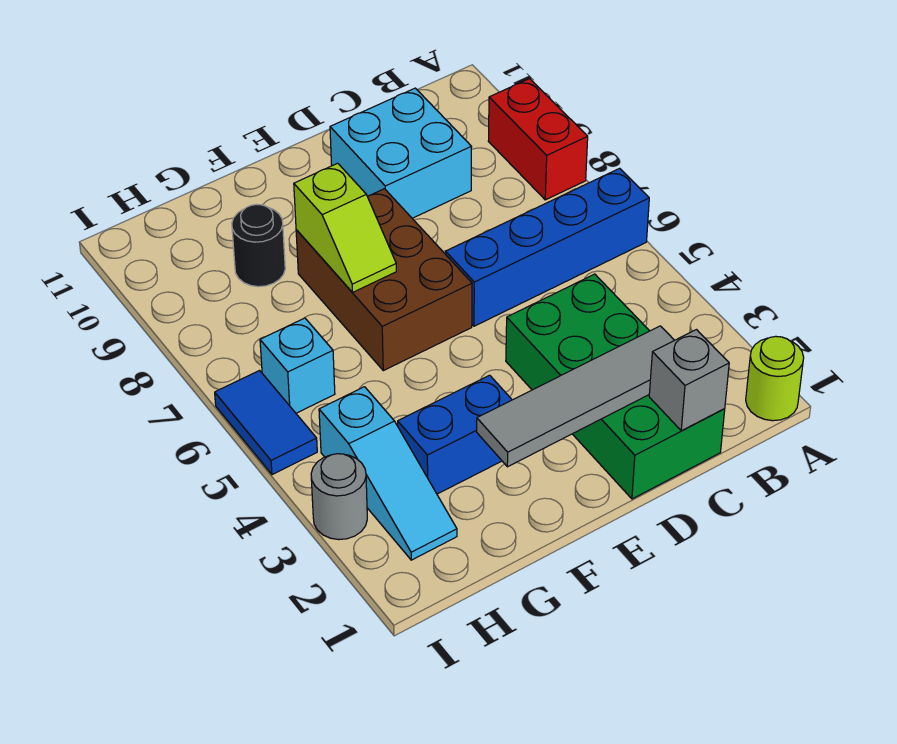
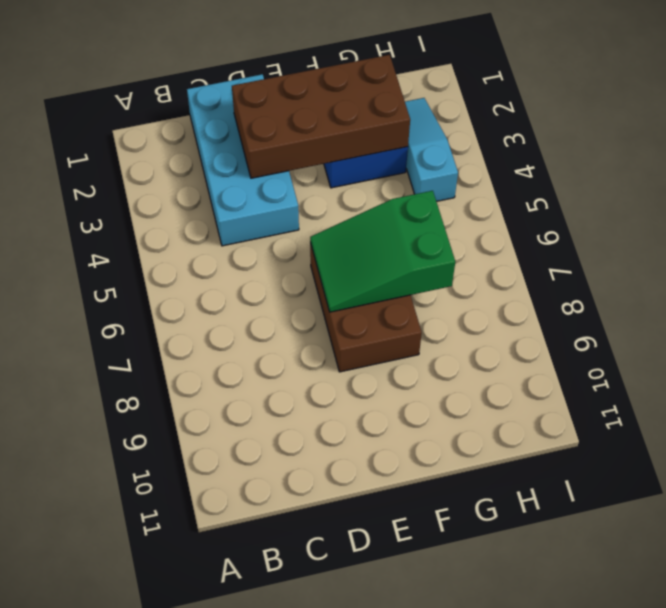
cyan 2x4 brick [187,74,299,246] -> green 2x4 brick [506,274,725,499]
brown 2x4 brick [232,55,410,178] -> grey 1x4 tile [477,326,674,467]
green 2x3 slope [310,191,455,312] -> lime 1x2 slope [294,163,396,292]
none -> lime 1x1 round brick [746,336,804,421]
none -> blue 1x4 brick [446,168,649,326]
none -> red 1x2 brick [488,79,588,200]

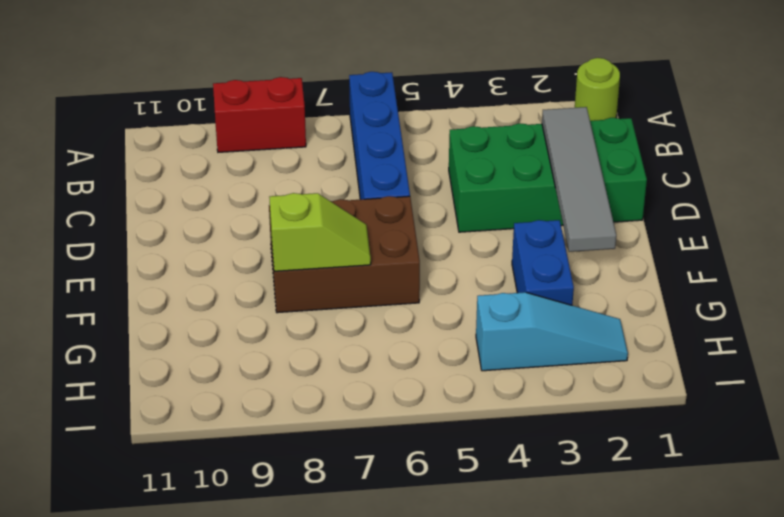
none -> cyan 2x2 brick [330,88,472,218]
none -> black 1x1 round brick [232,204,285,287]
none -> cyan 1x1 brick [260,318,335,413]

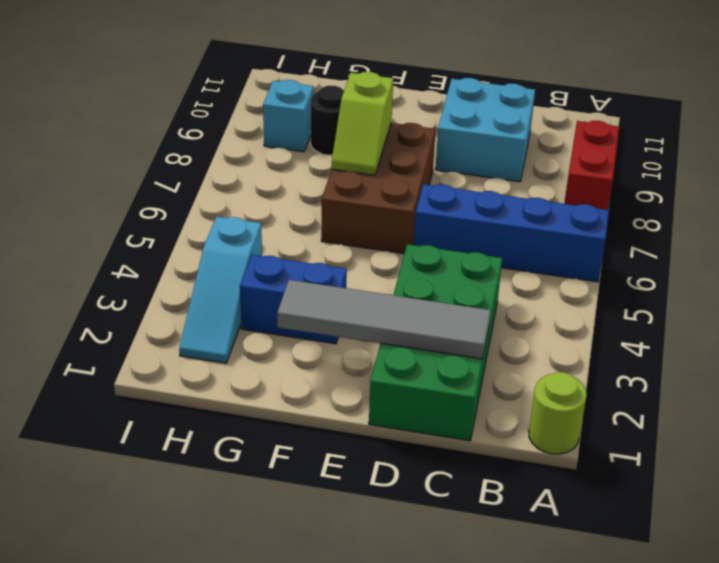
cyan 1x1 brick [263,80,313,152] -> cyan 1x1 brick moved to [260,318,335,413]
none -> grey 1x1 round brick [311,454,367,540]
none -> blue 1x2 tile [215,371,317,475]
none -> grey 1x1 brick [649,330,729,431]

